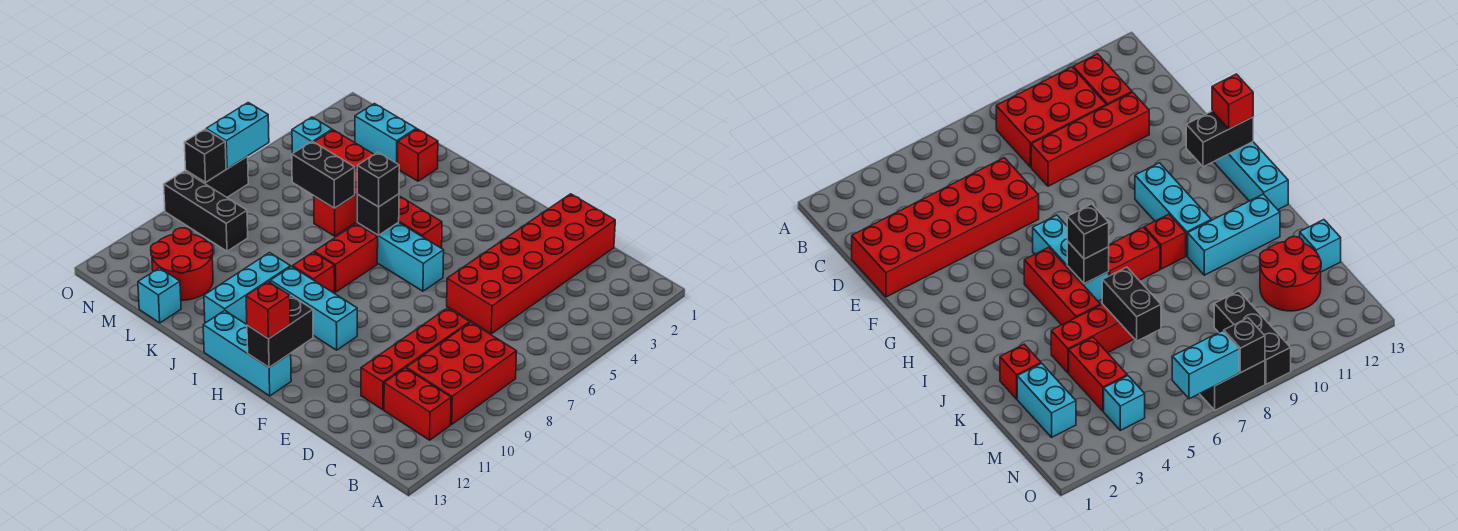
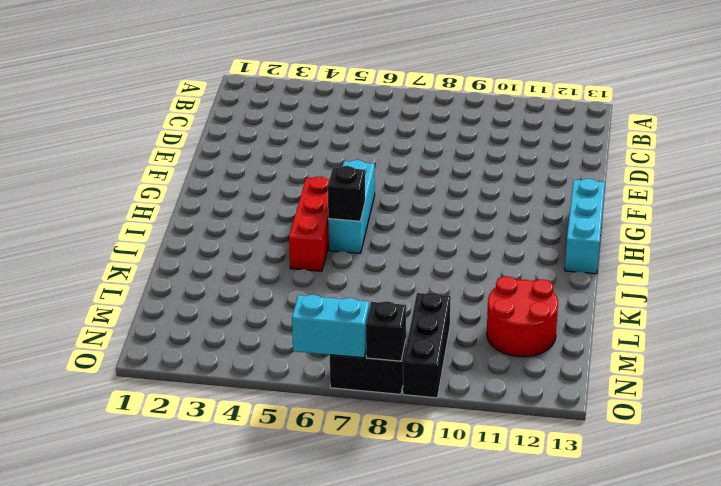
none -> red 2x3 brick [406,322,517,424]
none -> red 1x2 brick [384,368,451,440]
none -> red 2x6 brick [447,194,615,334]

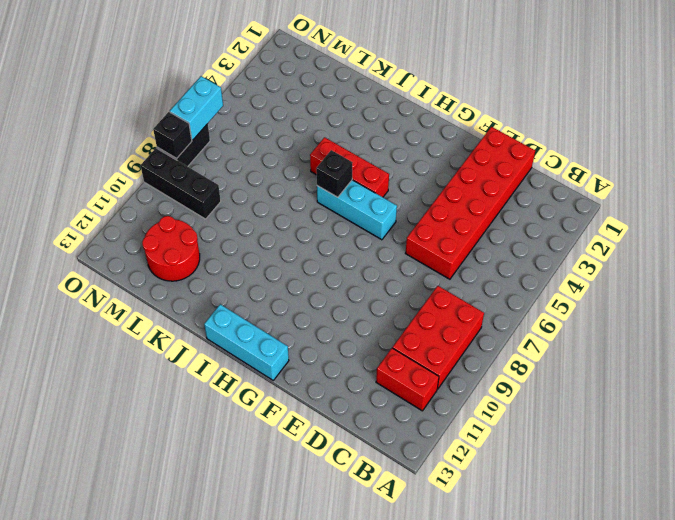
none -> red 1x4 brick [361,308,470,410]
none -> cyan 1x3 brick [271,267,357,350]
none -> red 1x2 brick [314,224,378,292]

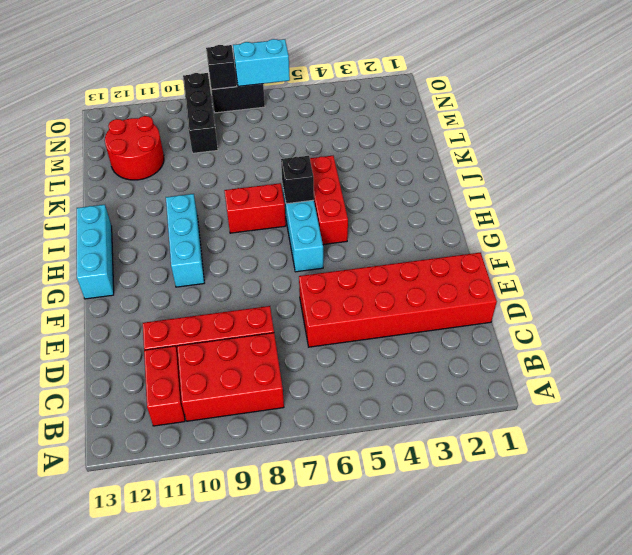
none -> red 1x1 brick [293,252,335,293]
none -> cyan 1x3 brick [204,253,290,324]
none -> red 1x1 brick [398,129,438,181]

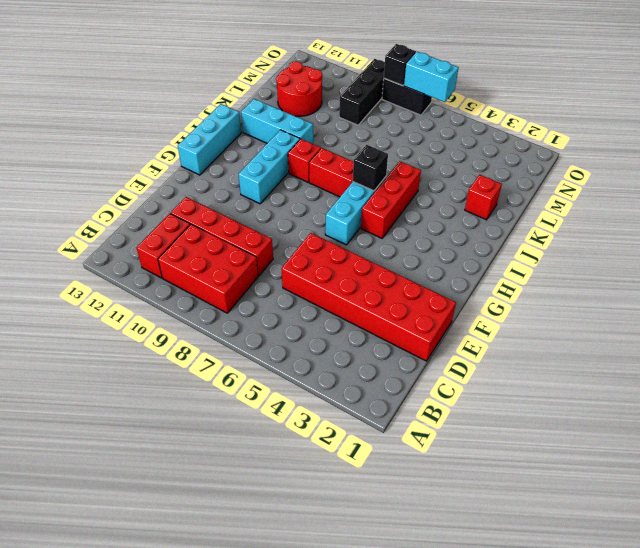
none -> red 1x3 brick [314,168,358,236]
none -> cyan 1x2 brick [355,104,416,164]
none -> red 1x2 brick [314,130,374,169]

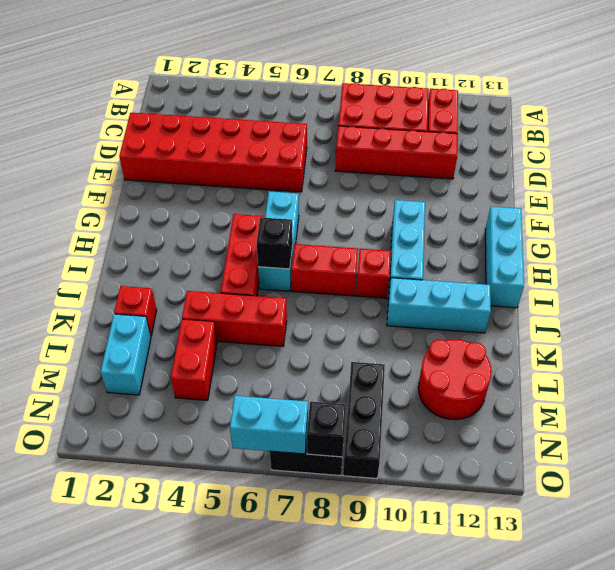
none -> cyan 1x1 brick [138,268,181,323]
none -> cyan 1x1 brick [292,117,332,154]
none -> black 1x2 brick [247,296,313,368]

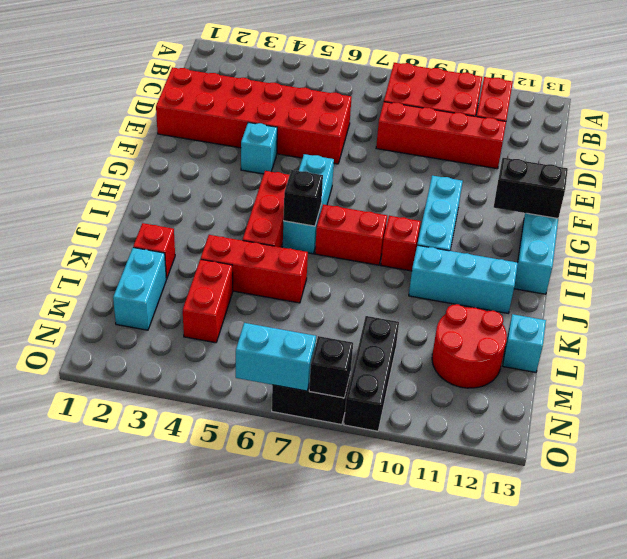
cyan 1x1 brick [241,122,277,174] -> cyan 1x1 brick moved to [292,117,332,154]
none -> black 1x2 brick [292,141,355,208]
none -> red 1x1 brick [246,282,290,339]
none -> black 1x1 brick [357,152,399,207]

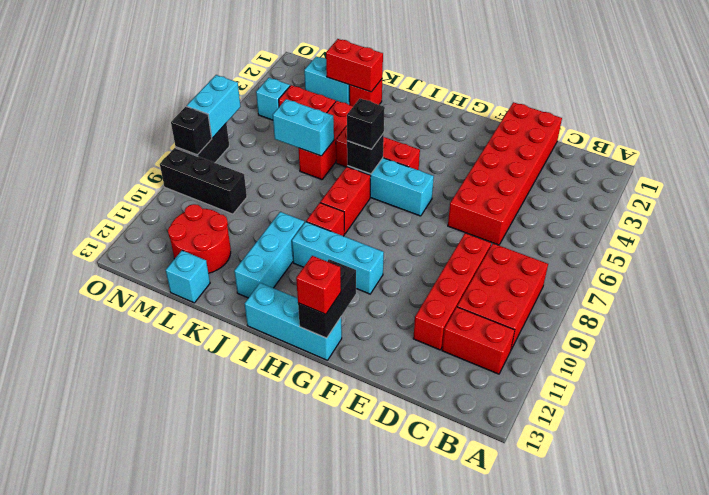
red 1x2 brick [326,39,383,92] -> none
cyan 1x2 brick [273,99,334,156] -> black 1x2 brick [292,141,355,208]

